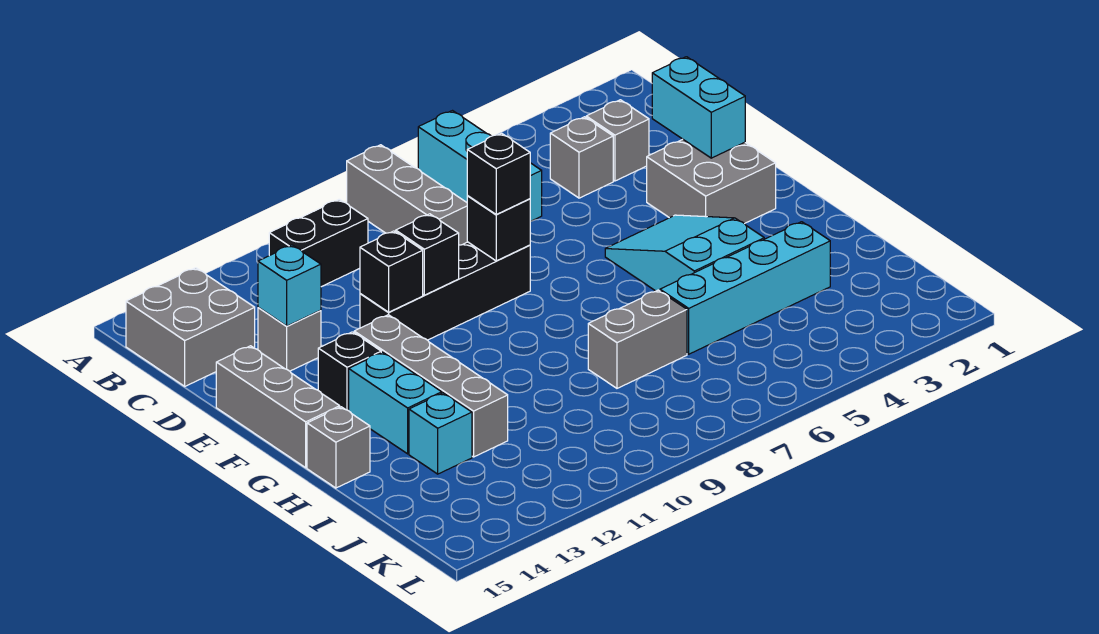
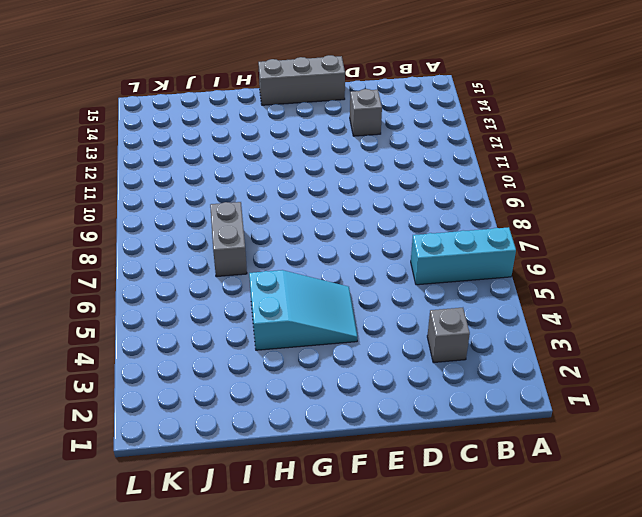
none -> grey 1x3 brick [347,145,467,245]
none -> black 1x2 brick [269,199,368,287]
none -> grey 2x2 brick [126,268,255,386]

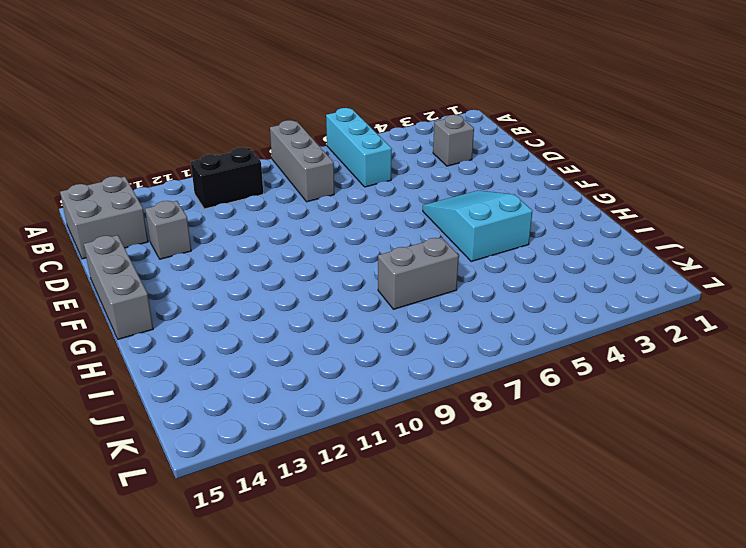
none -> grey 1x1 brick [550,117,613,198]
none -> grey 2x2 brick [647,139,776,224]
none -> black 1x4 brick [360,242,530,340]

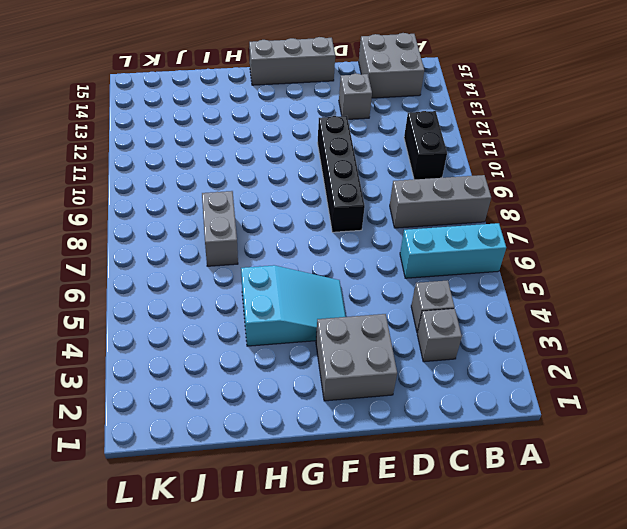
none -> grey 1x4 brick [354,315,508,457]
none -> black 1x1 brick [318,332,381,411]
none -> cyan 1x2 brick [349,352,442,454]

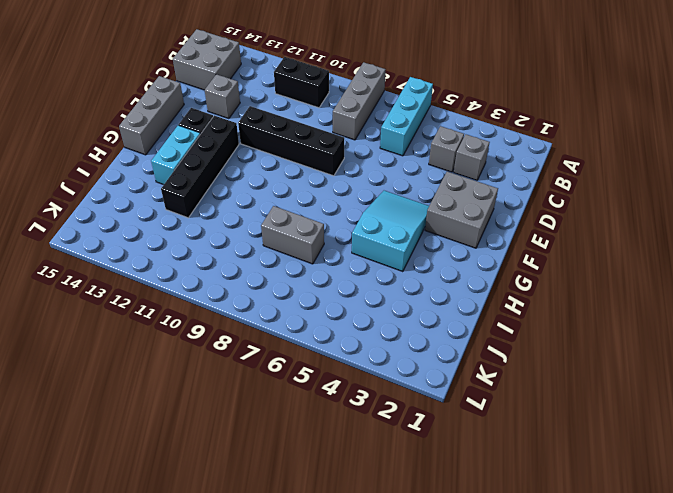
black 1x4 brick [161,115,239,218] -> grey 1x4 brick [354,315,508,457]
none -> grey 1x1 brick [307,407,370,488]
none -> cyan 1x4 brick [660,222,830,354]
none -> cyan 1x1 brick [409,393,472,474]

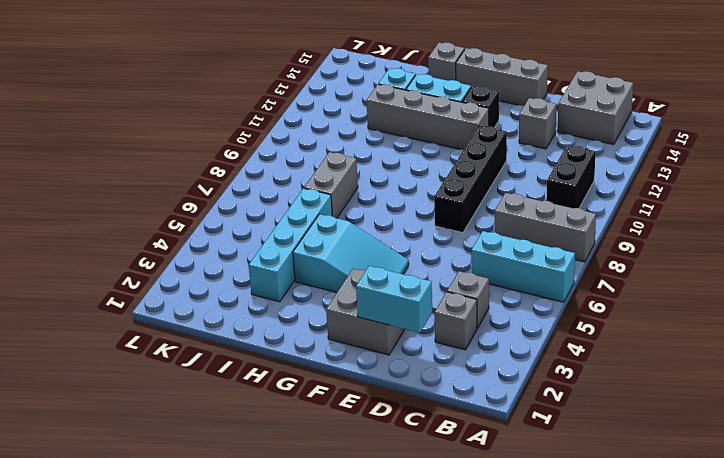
none -> cyan 1x1 brick [258,245,321,326]
none -> black 1x1 brick [467,196,530,261]
none -> black 1x1 brick [396,214,459,295]

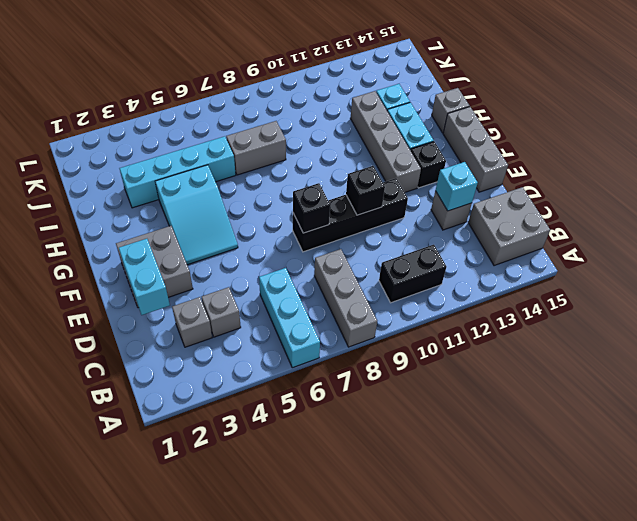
none -> black 1x1 brick [360,231,423,312]
none -> black 1x1 brick [467,133,530,214]

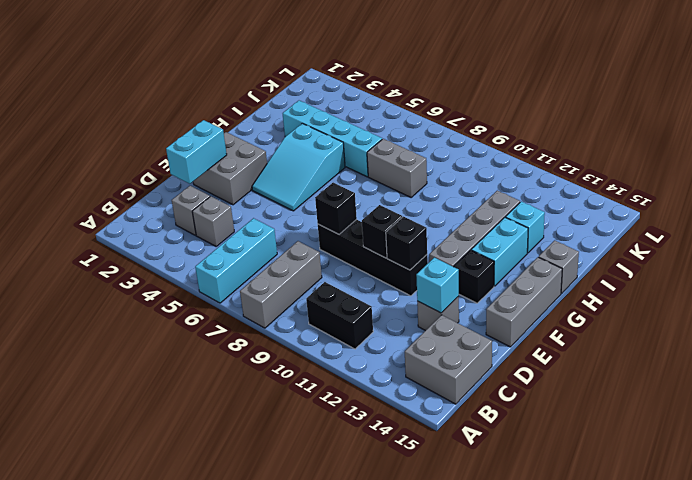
none -> black 1x1 brick [467,133,530,214]

